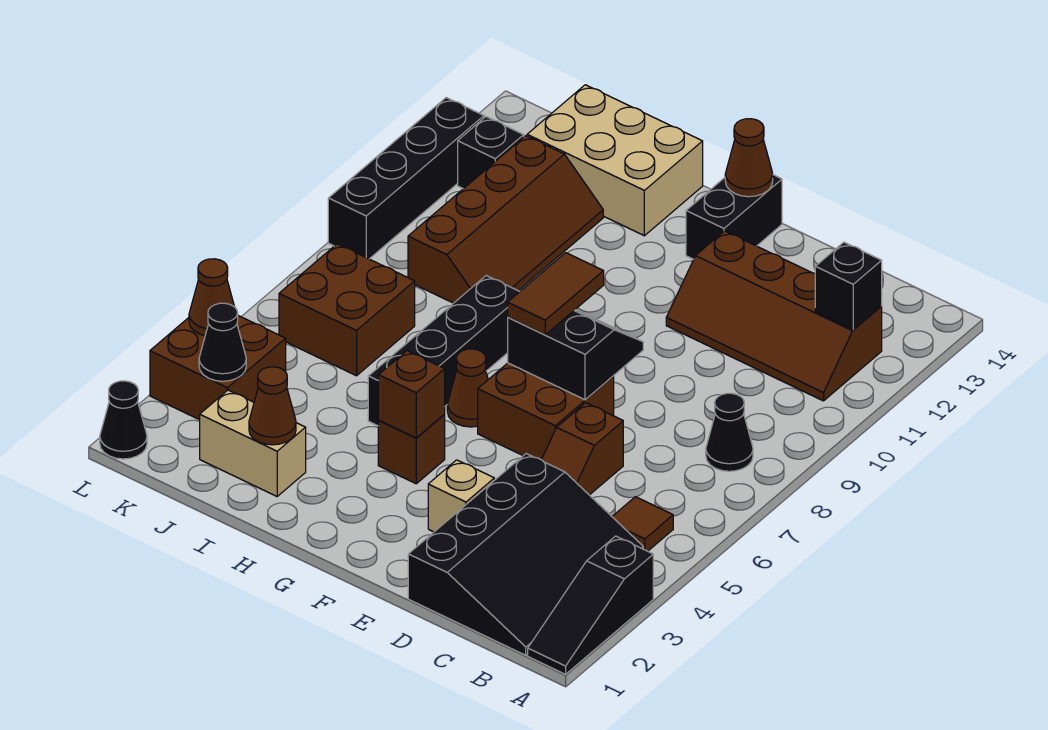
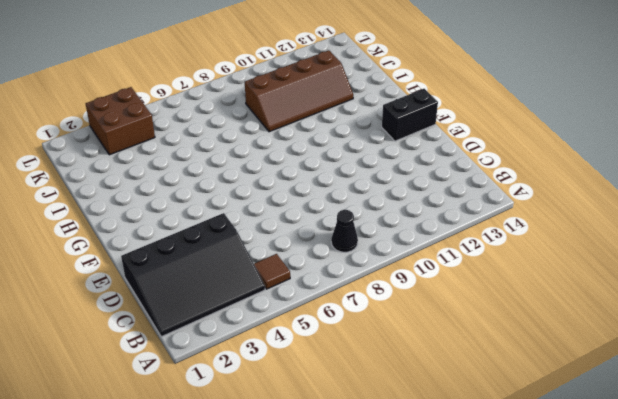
none -> black 1x3 slope [528,536,653,674]
none -> brown 2x4 slope [666,231,882,401]
none -> brown 1x2 slope [541,403,623,495]

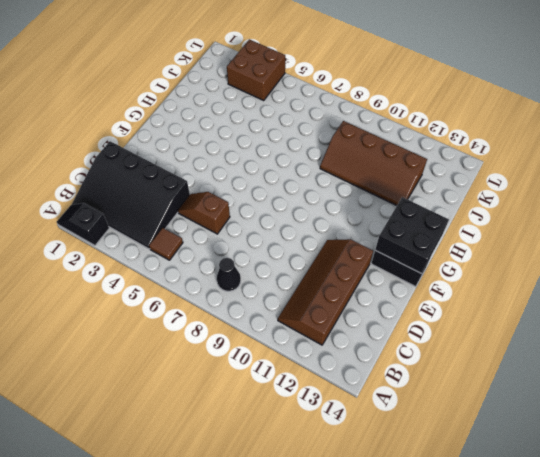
black 1x2 slope [57,203,109,245] -> black 1x3 slope [528,536,653,674]
black 2x2 brick [375,197,449,273] -> brown 1x1 cone [725,119,773,197]
none -> tan 1x1 brick [428,460,494,532]
none -> brown 2x2 brick [478,363,614,459]
none -> brown 1x1 brick [378,415,445,484]

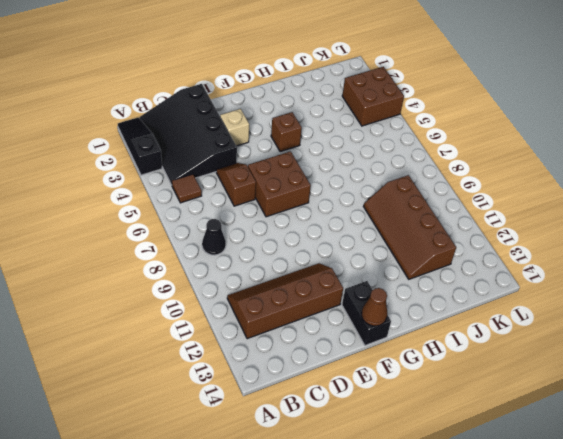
none -> brown 1x1 cone [447,349,488,427]
none -> black 1x4 brick [368,276,520,426]
none -> tan 2x3 brick [527,85,703,236]

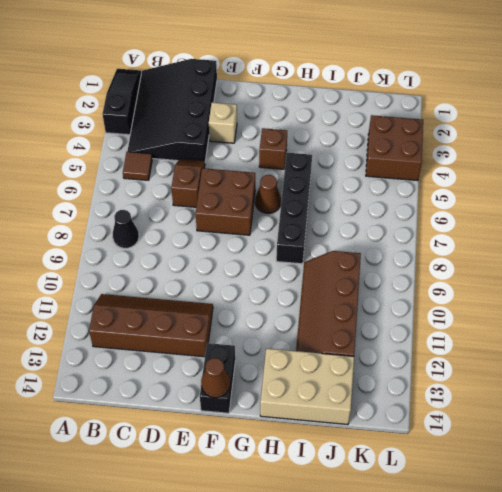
none -> tan 1x2 brick [200,390,306,496]
none -> brown 2x2 brick [279,244,415,376]
none -> black 1x1 brick [458,117,524,189]

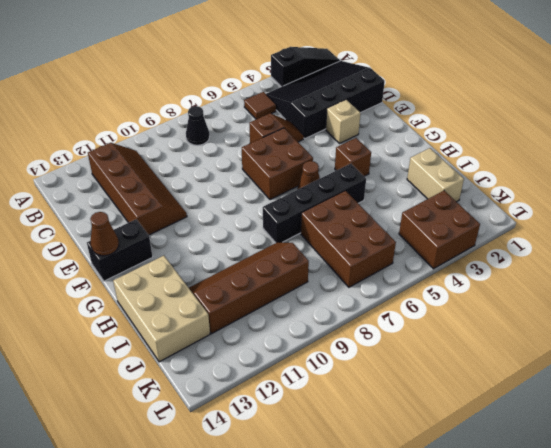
brown 2x3 brick [301,191,396,287] -> brown 2x2 brick [279,244,415,376]
none -> black 1x1 brick [458,117,524,189]
none -> black 1x1 cone [100,381,147,459]
none -> black 1x4 brick [328,98,484,259]

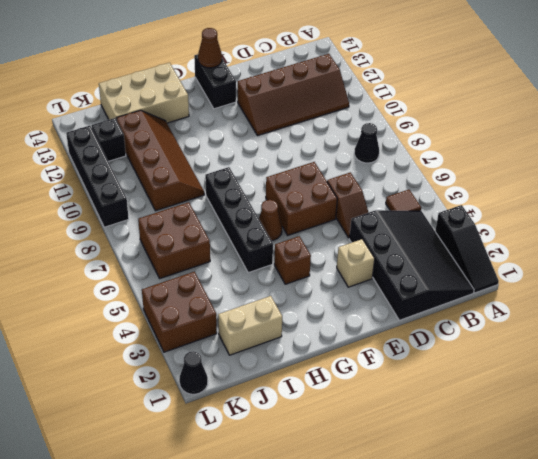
none -> black 1x1 brick [815,242,882,329]
none -> black 2x2 slope [508,309,643,400]
none -> brown 1x1 brick [378,351,445,438]

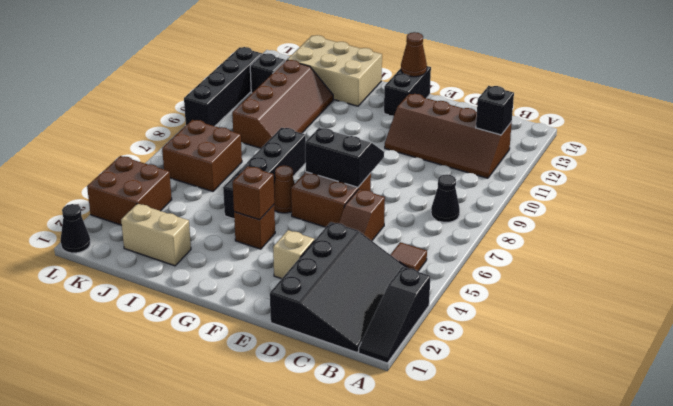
none -> brown 1x1 cone [249,367,296,445]
none -> black 1x1 cone [199,303,246,381]
none -> brown 1x1 cone [189,259,234,336]

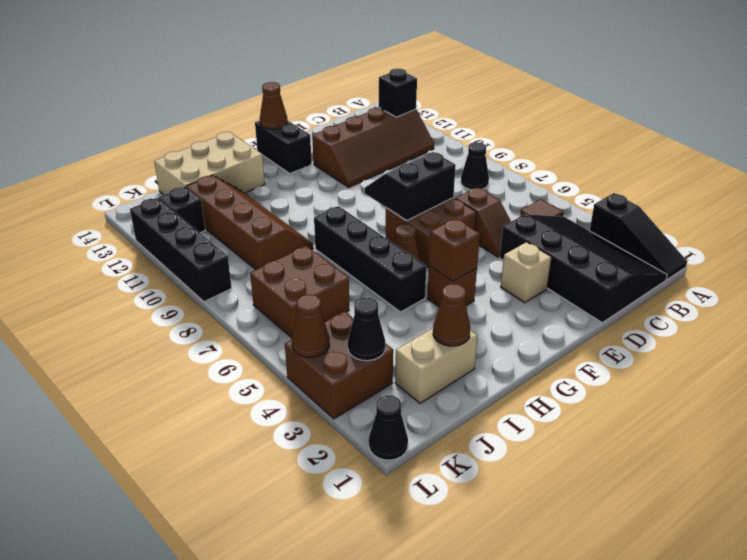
none -> brown 1x2 tile [508,253,604,335]

